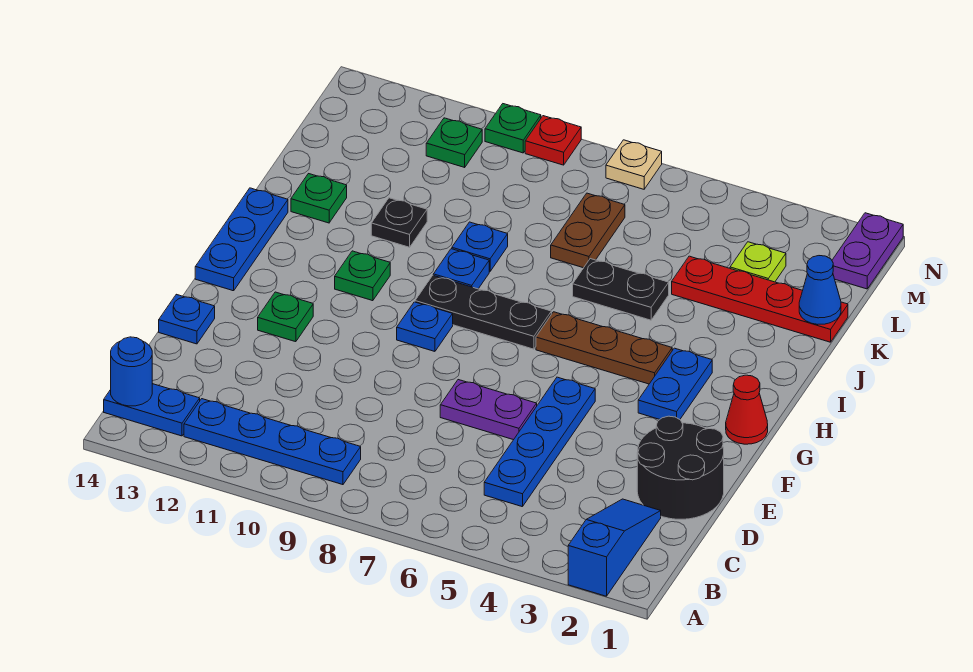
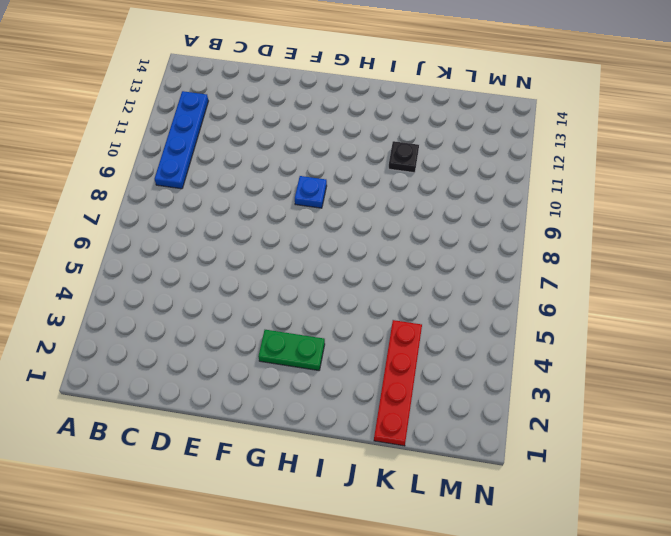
green 1x2 plate [258,330,325,370] -> blue 1x2 plate [638,348,712,419]
none -> blue 1x3 slope [568,499,661,596]
none -> blue 1x2 plate [104,384,200,436]
none -> blue 1x4 plate [484,377,595,507]
none -> black 2x2 round brick [637,416,724,519]

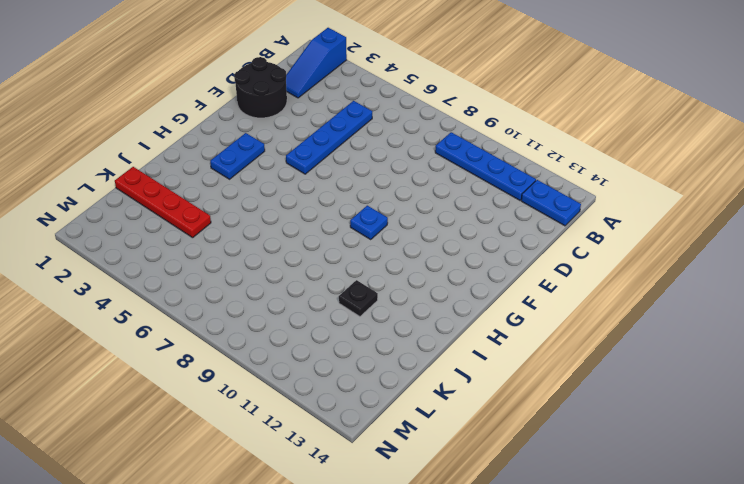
none -> purple 1x2 plate [440,380,537,440]
none -> blue 1x1 plate [159,294,215,344]
none -> green 1x1 plate [258,292,313,342]
none -> red 1x1 cone [726,375,768,444]

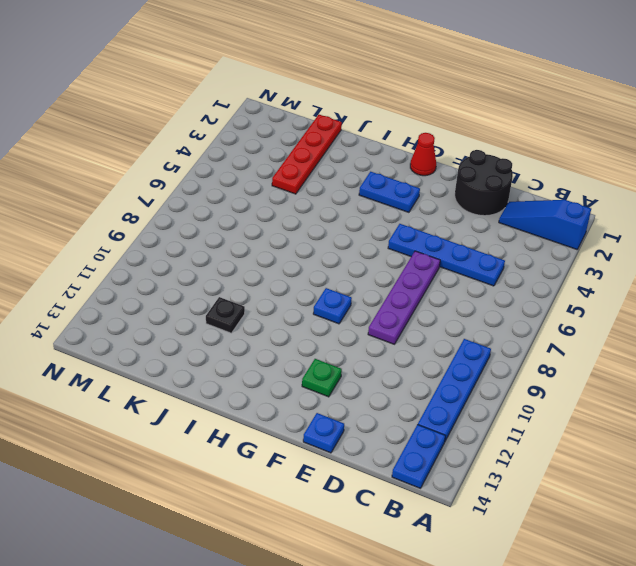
purple 1x4 plate [368,251,440,344] -> purple 1x2 plate [440,380,537,440]
none -> blue 1x3 plate [195,188,288,291]
none -> brown 1x3 plate [536,312,672,384]
none -> black 1x3 plate [415,276,551,349]
none -> green 1x1 plate [335,251,390,301]

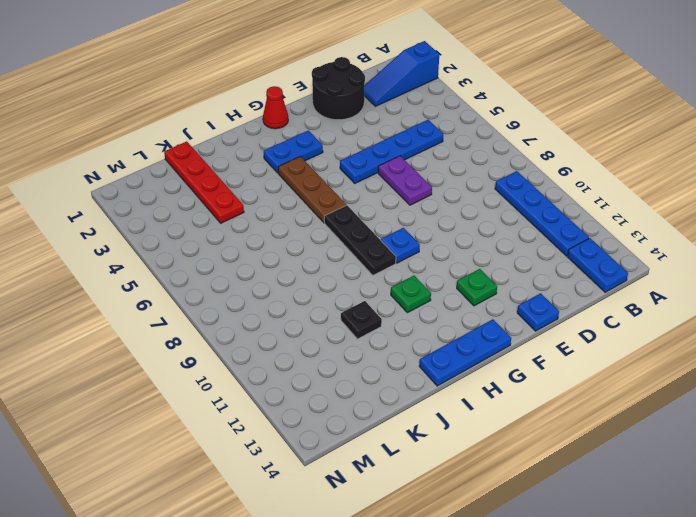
none -> blue 1x1 plate [433,249,489,289]
none -> black 1x2 plate [573,259,669,320]
none -> blue 1x1 plate [452,222,508,272]
none -> green 1x1 plate [291,174,347,223]

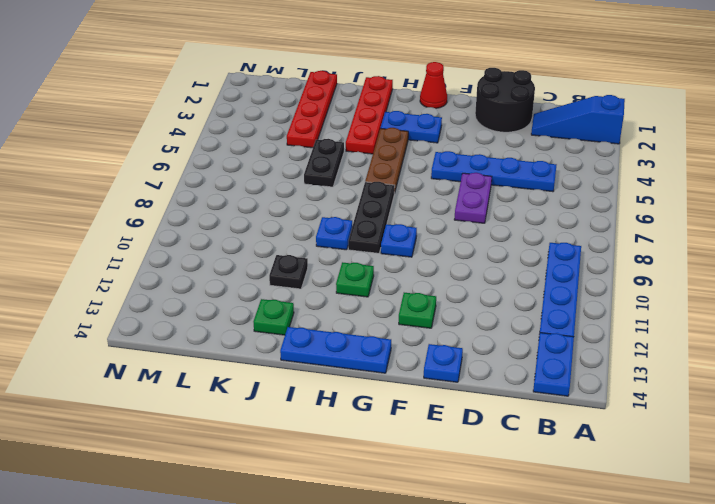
red 1x4 plate [346,76,393,154] -> none
none -> blue 1x1 plate [452,222,508,272]
none -> brown 1x2 plate [551,193,625,268]
none -> lime 1x1 plate [730,242,786,282]
none -> purple 1x2 plate [832,213,903,289]

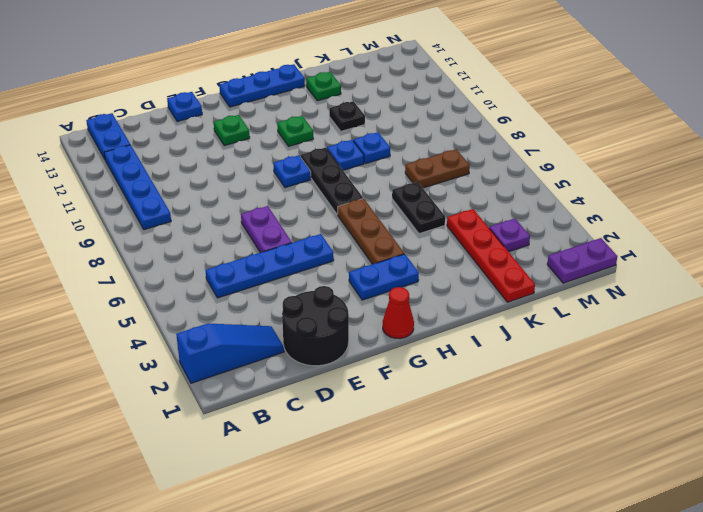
purple 1x1 plate [489,219,530,252] -> lime 1x1 plate [730,242,786,282]
none -> green 1x1 plate [426,118,482,167]
none -> tan 1x1 plate [606,140,662,189]
none -> red 1x1 plate [525,116,581,165]
none -> green 1x1 plate [485,104,541,153]

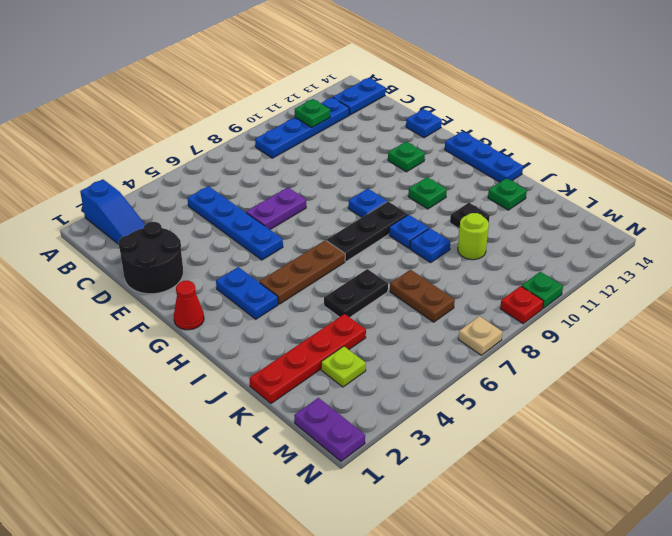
green 1x1 plate [295,99,330,128] -> green 1x1 plate moved to [426,118,482,167]
lime 1x1 round brick [458,213,489,260] -> none
none -> blue 1x1 round brick [111,337,152,406]
none -> blue 1x1 cone [799,256,841,324]

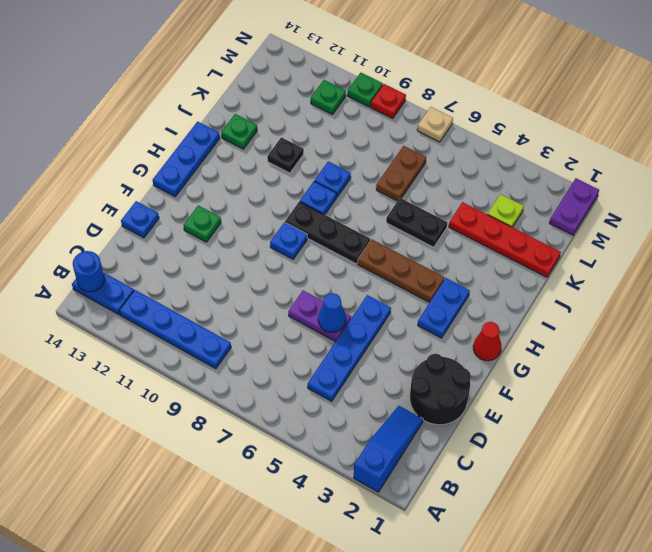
blue 1x1 cone [318,293,346,332] -> blue 1x1 cone moved to [799,256,841,324]
none -> green 1x1 plate [335,251,390,301]

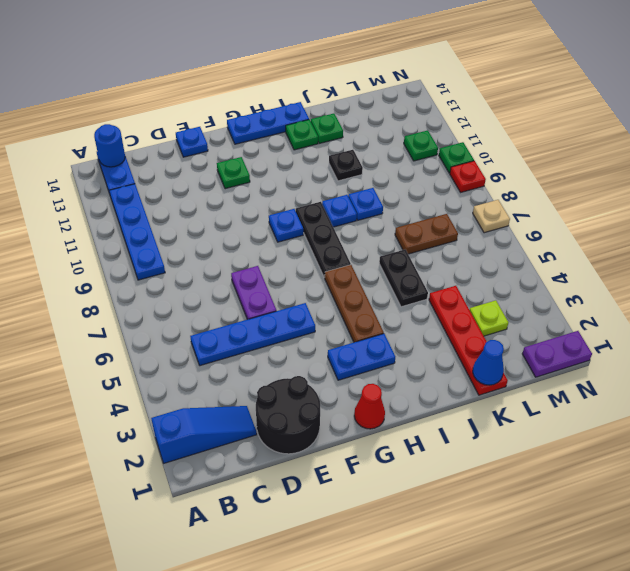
green 1x1 plate [286,120,318,150] -> green 1x1 plate moved to [335,251,390,301]

